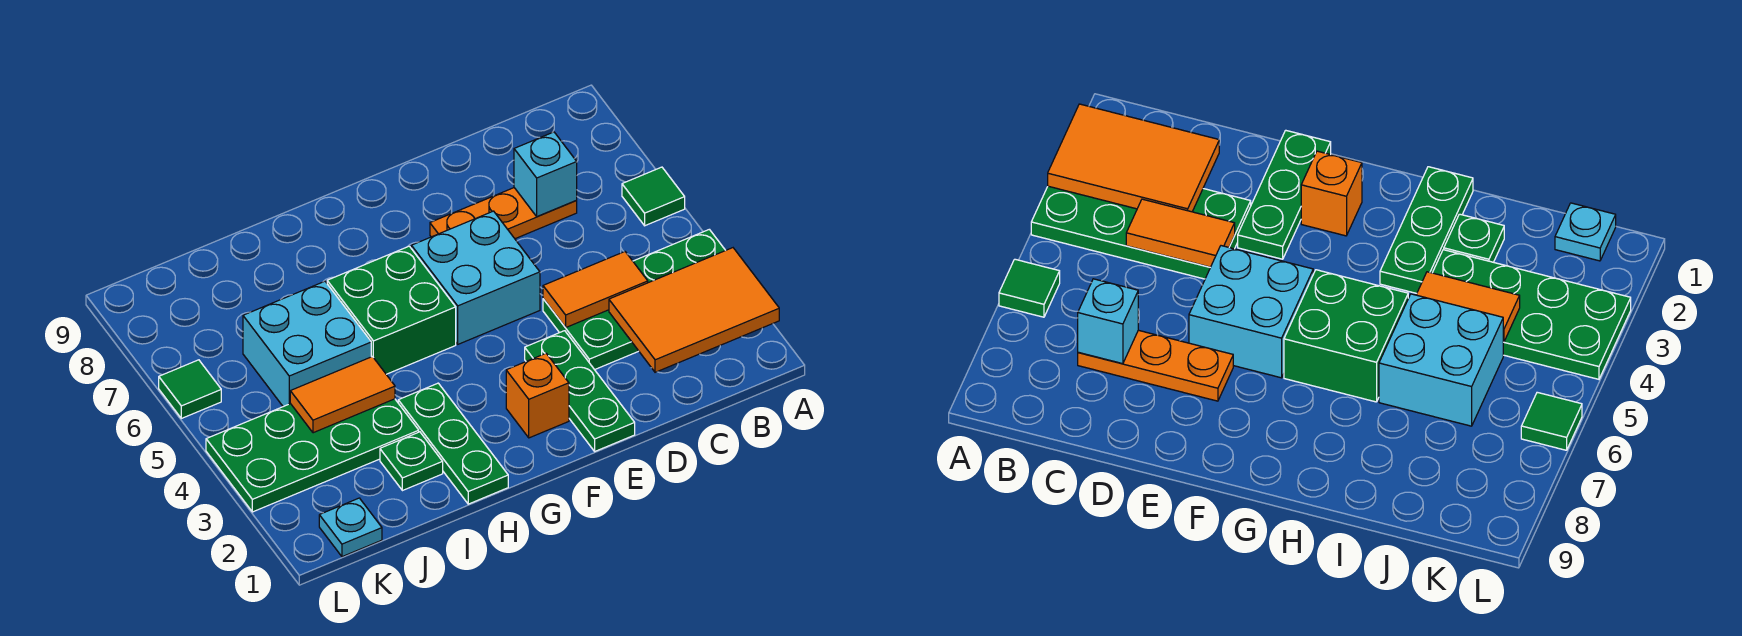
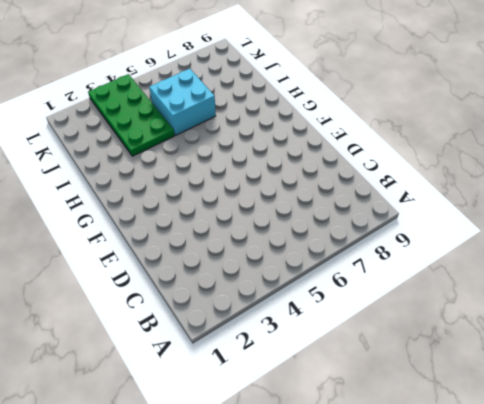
none -> green 2x4 plate [543,229,725,370]
none -> green 1x1 tile [622,167,685,226]
none -> orange 1x3 plate [430,188,577,239]

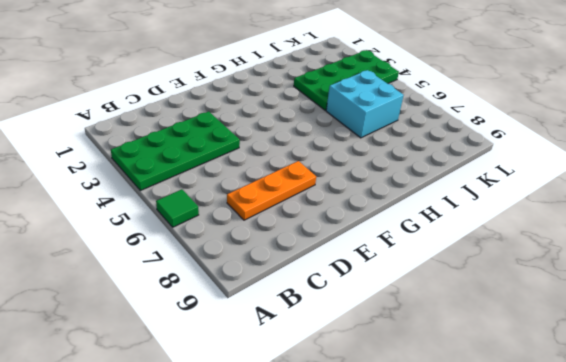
none -> green 1x3 plate [525,331,635,451]
none -> cyan 2x2 brick [411,211,540,344]
none -> orange 1x1 brick [506,353,569,438]

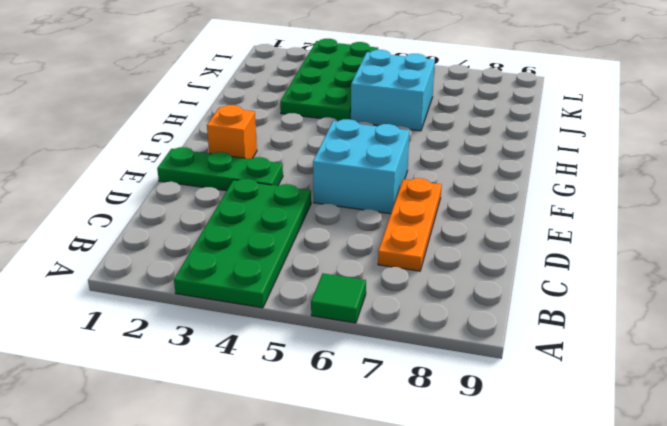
none -> green 2x2 brick [327,246,456,374]
none -> green 1x3 plate [398,383,508,504]
none -> green 1x1 plate [380,432,443,491]

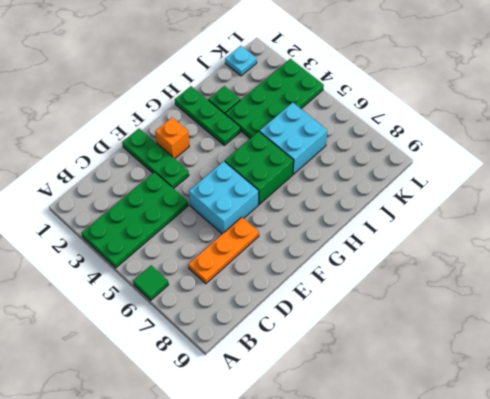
none -> green 1x1 tile [159,360,221,418]
none -> orange 2x3 tile [609,248,779,372]
none -> orange 1x2 tile [543,252,648,328]

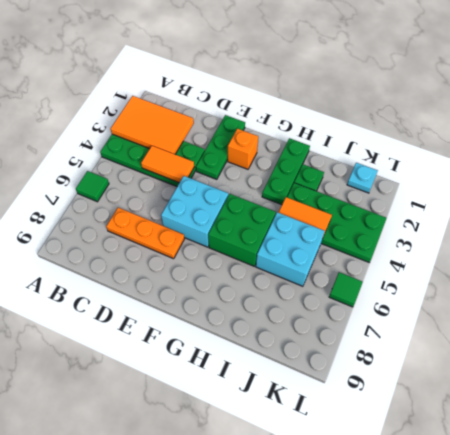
none -> cyan 1x1 brick [514,132,577,216]

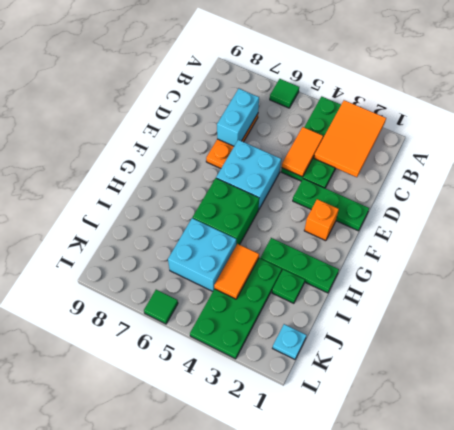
cyan 1x2 brick [217,89,259,146] -> cyan 1x1 brick [514,132,577,216]

